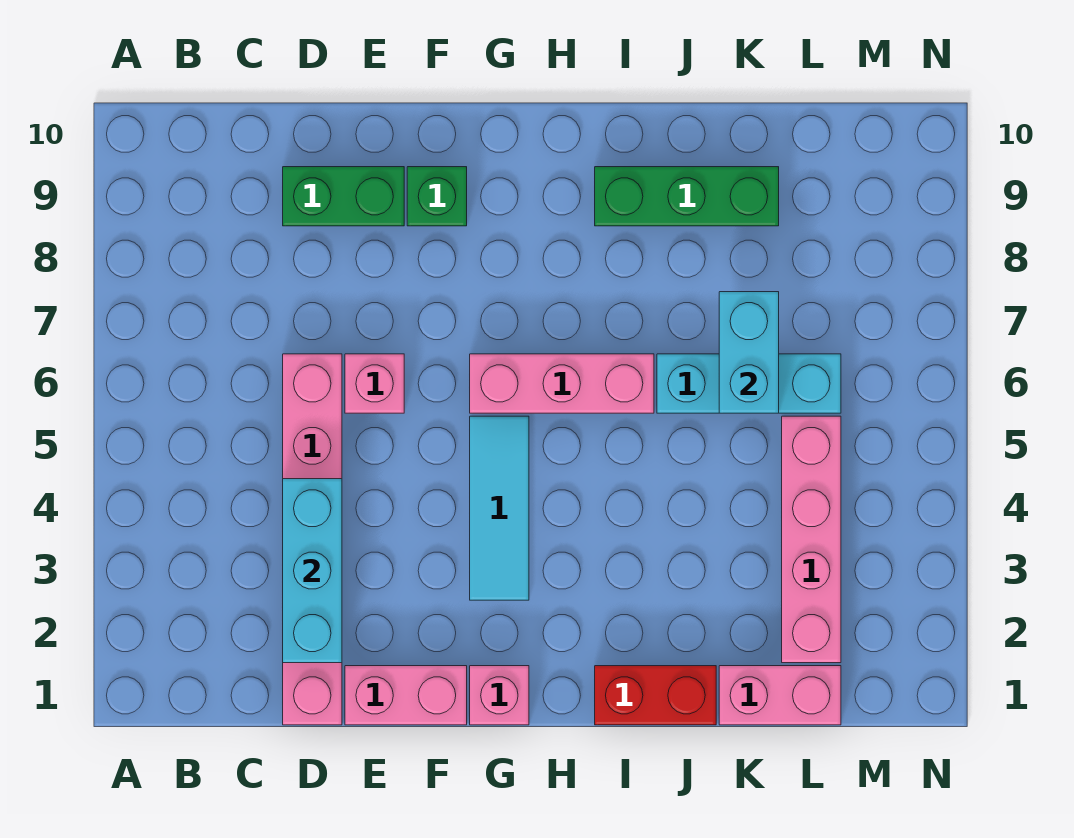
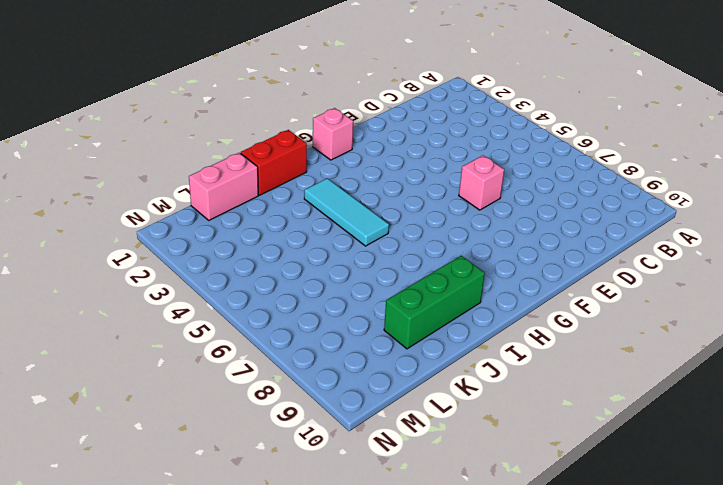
cyan 1x3 tile [304,178,389,246] -> cyan 1x3 tile moved to [470,416,529,600]
none -> pink 1x6 brick [283,354,342,725]
none -> green 1x2 brick [283,167,404,226]
none -> pink 1x2 brick [345,666,467,725]

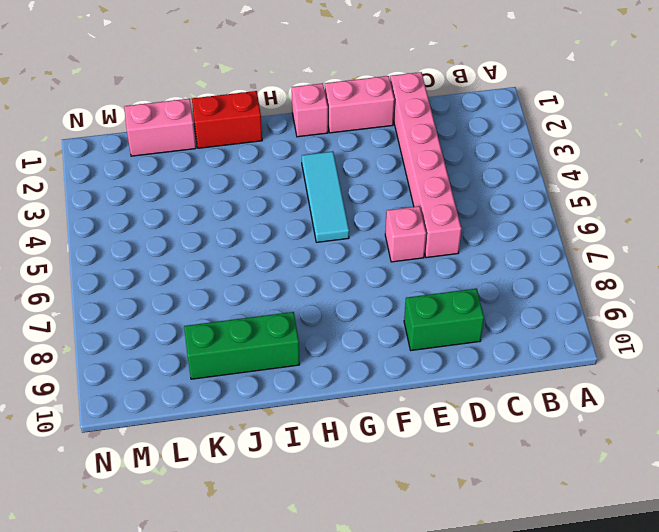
none -> green 1x1 brick [407,167,467,226]
none -> pink 1x3 brick [470,354,654,413]
none -> cyan 1x3 brick [657,354,841,413]

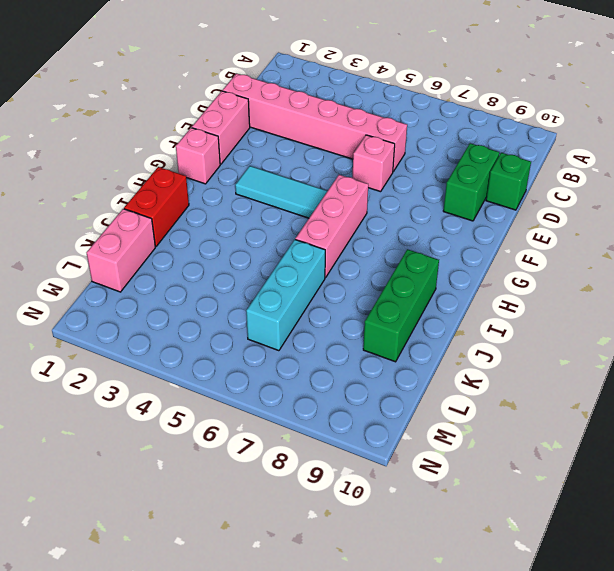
green 1x1 brick [486,153,531,210] -> green 1x1 brick moved to [407,167,467,226]
none -> pink 1x4 brick [782,416,841,663]
none -> cyan 1x3 brick [283,479,342,663]
none -> cyan 1x2 brick [719,292,779,413]

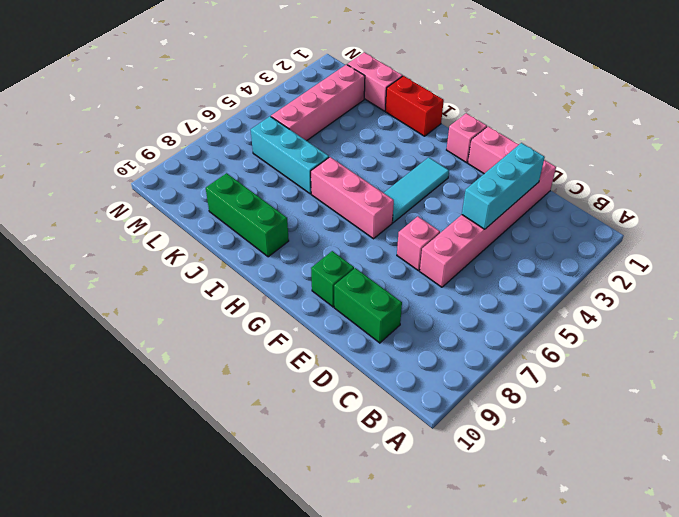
none -> cyan 1x2 brick [719,292,779,413]

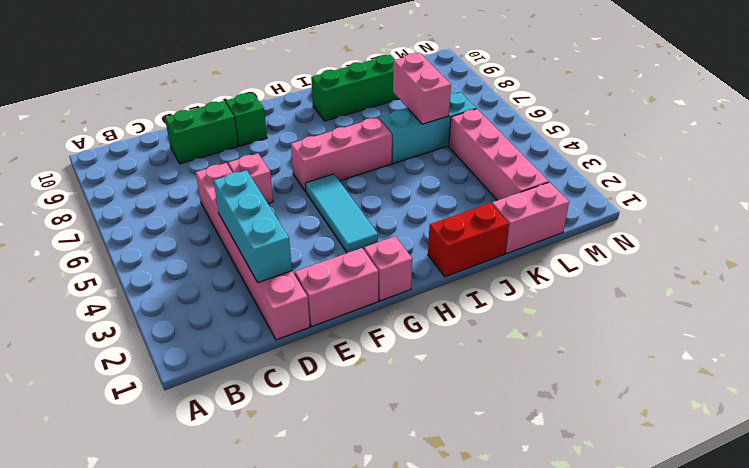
pink 1x2 brick [393,53,451,124] -> cyan 1x2 brick [719,292,779,413]

